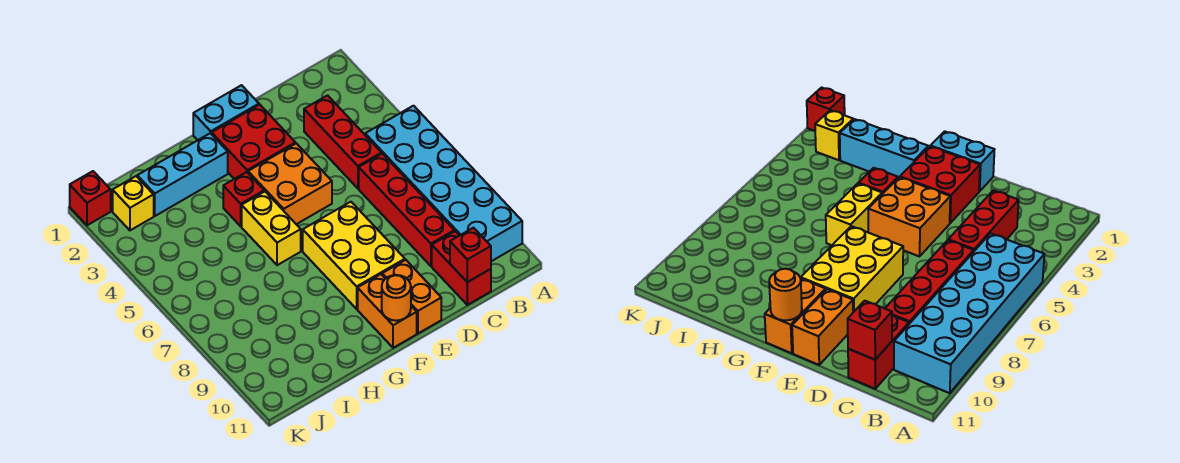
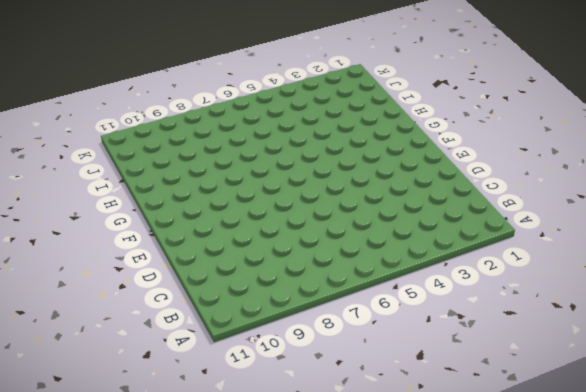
none -> cyan 2x6 brick [365,106,522,261]
none -> red 1x3 brick [304,95,381,188]
none -> red 1x4 brick [359,154,454,266]

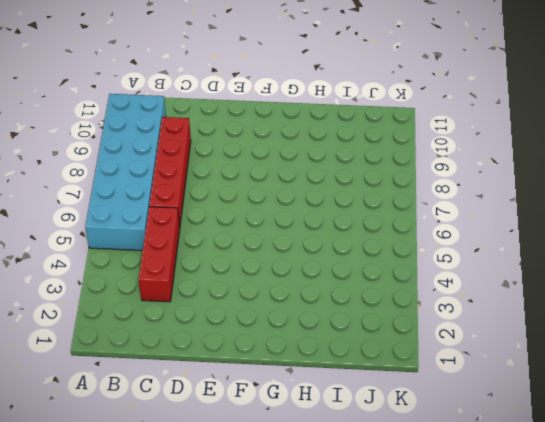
none -> red 1x2 brick [432,231,491,305]
none -> cyan 1x2 brick [193,85,259,140]
none -> red 2x2 brick [212,105,295,179]

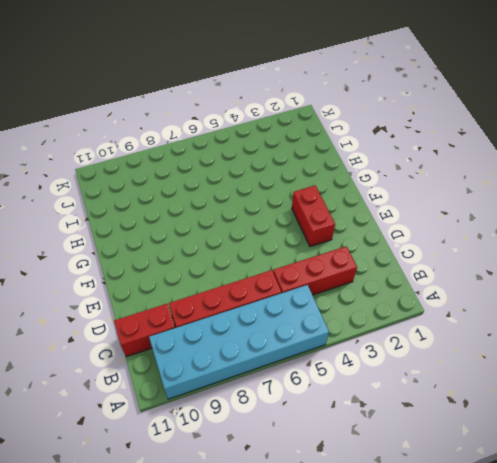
red 1x2 brick [292,185,335,247] -> red 2x2 brick [212,105,295,179]
none -> cyan 1x2 brick [193,85,259,140]
none -> orange 2x2 brick [248,143,332,224]
none -> yellow 2x3 brick [303,202,405,309]

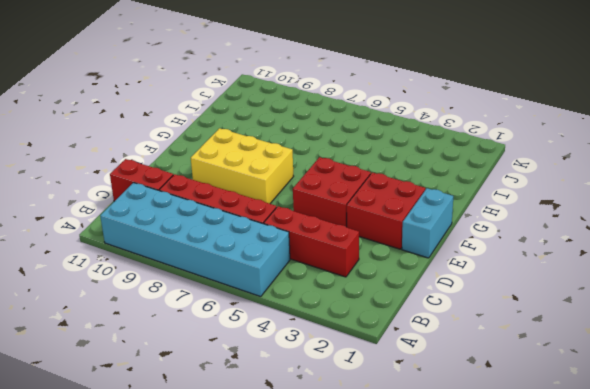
red 2x2 brick [293,157,371,227] -> orange 2x2 brick [248,143,332,224]
none -> orange 1x2 brick [382,260,441,333]
none -> orange 1x2 brick [358,274,417,348]
none -> cyan 1x3 brick [137,133,228,216]

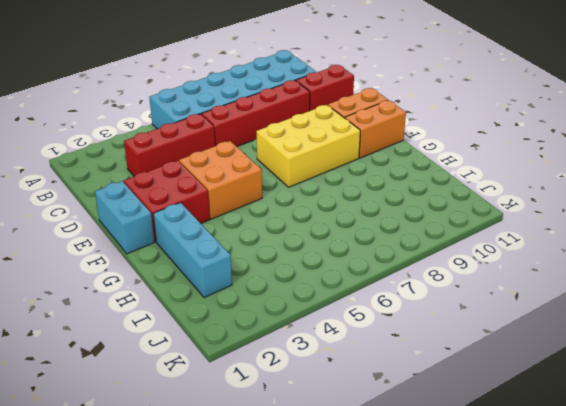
none -> red 1x1 brick [223,172,264,226]
none -> yellow 1x2 brick [242,191,301,265]
none -> yellow 1x1 brick [113,176,154,230]

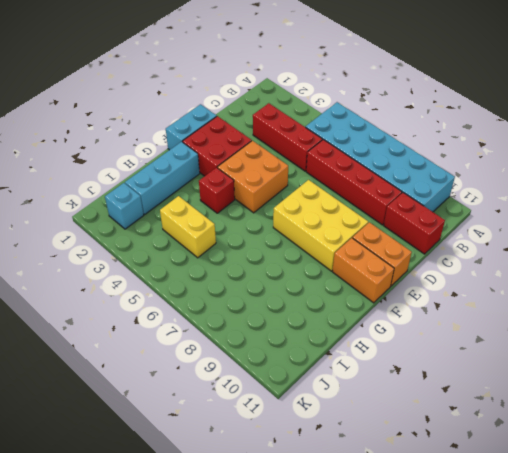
yellow 1x2 brick [160,196,216,258] -> yellow 1x2 brick moved to [242,191,301,265]
cyan 1x1 brick [105,183,144,229] -> yellow 1x1 brick [113,176,154,230]
none -> red 1x1 brick [70,171,111,225]
none -> red 1x1 brick [450,228,491,282]
none -> orange 1x1 round brick [382,275,411,321]

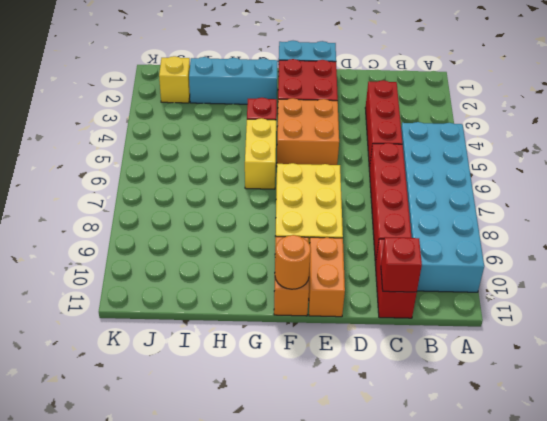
none -> red 1x1 brick [70,171,111,225]

